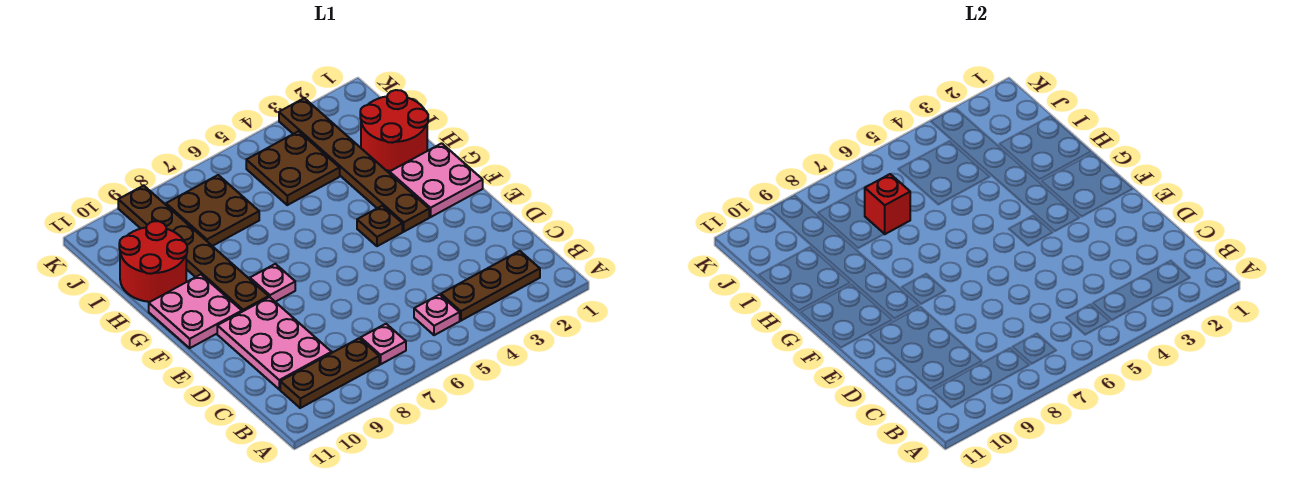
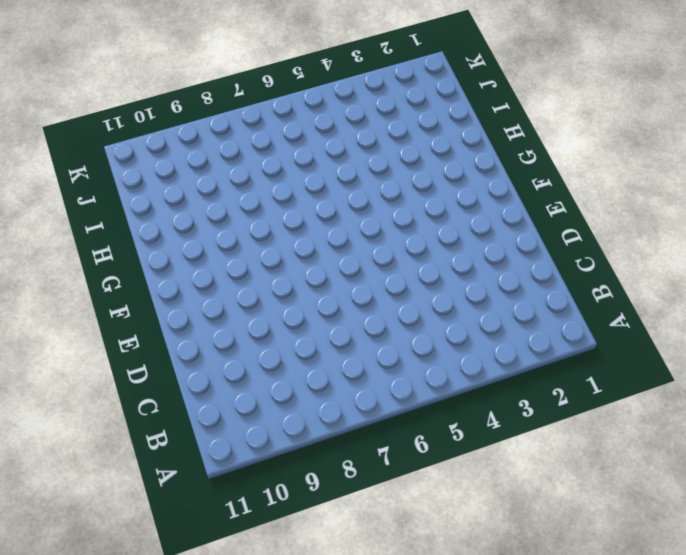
none -> brown 1x3 plate [441,251,540,321]
none -> pink 1x1 plate [414,295,460,335]
none -> pink 1x1 plate [361,324,406,364]

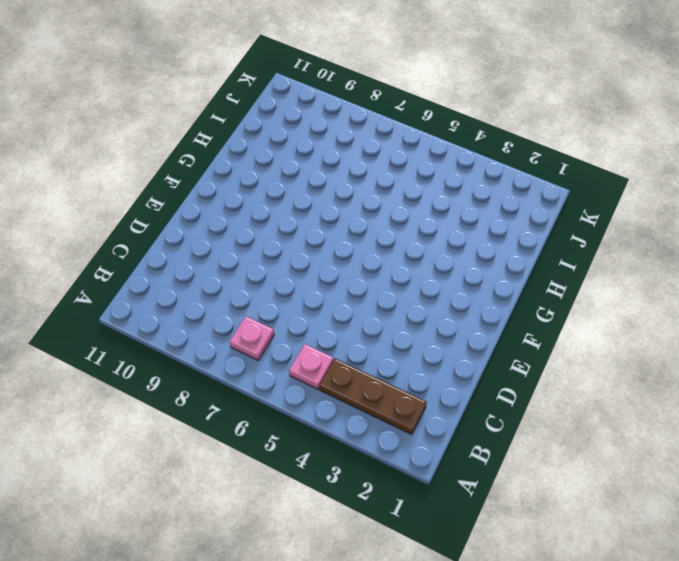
none -> brown 1x3 plate [280,338,379,408]
none -> pink 2x3 plate [217,297,332,389]
none -> pink 2x2 plate [390,143,483,217]

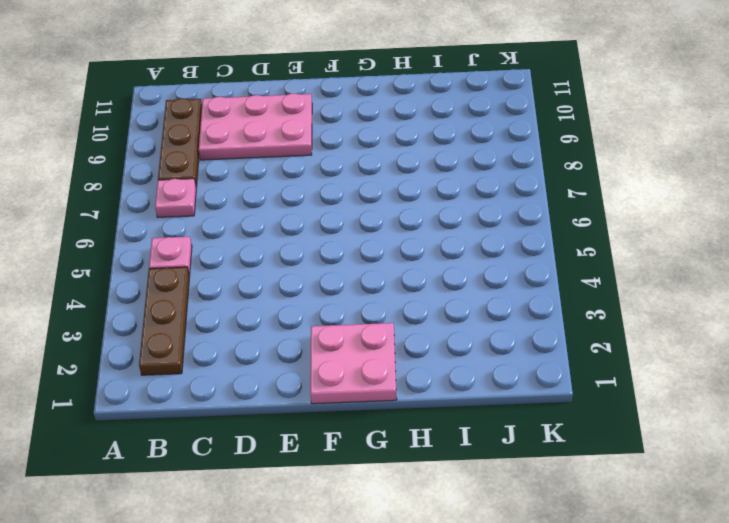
none -> brown 1x6 plate [279,98,429,232]
none -> brown 1x1 plate [357,206,402,246]
none -> pink 1x1 plate [250,264,295,302]

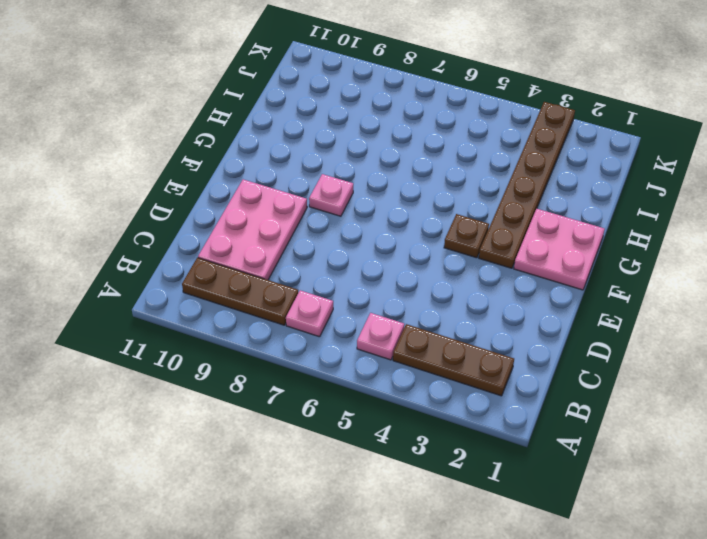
none -> brown 1x6 plate [118,186,269,312]
none -> pink 2x2 plate [149,275,242,348]
none -> red 2x2 round brick [360,90,428,171]

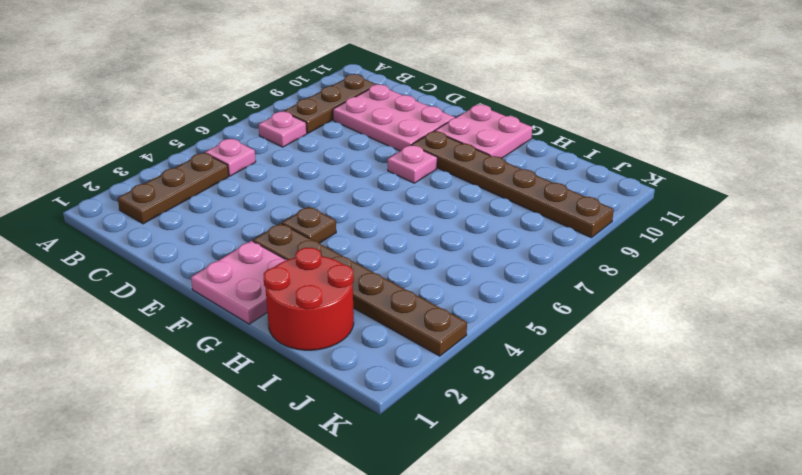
none -> red 2x2 round brick [119,221,187,302]
none -> brown 2x2 plate [246,131,340,205]
none -> brown 2x2 plate [166,175,259,246]

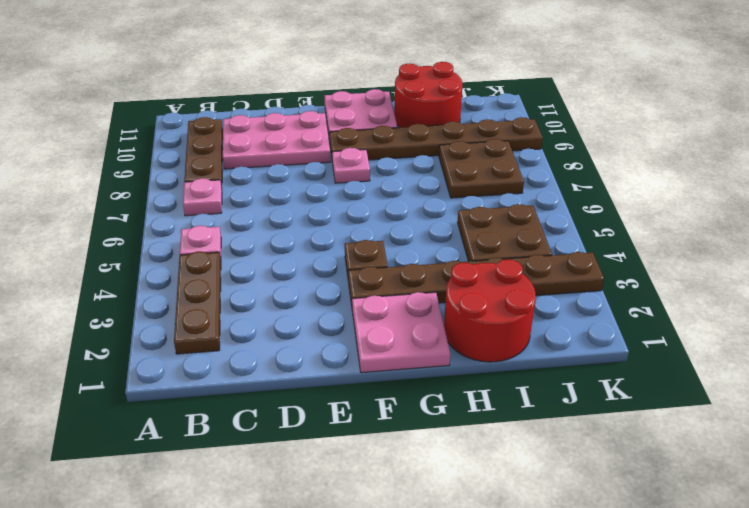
none -> red 1x1 brick [865,174,910,234]

